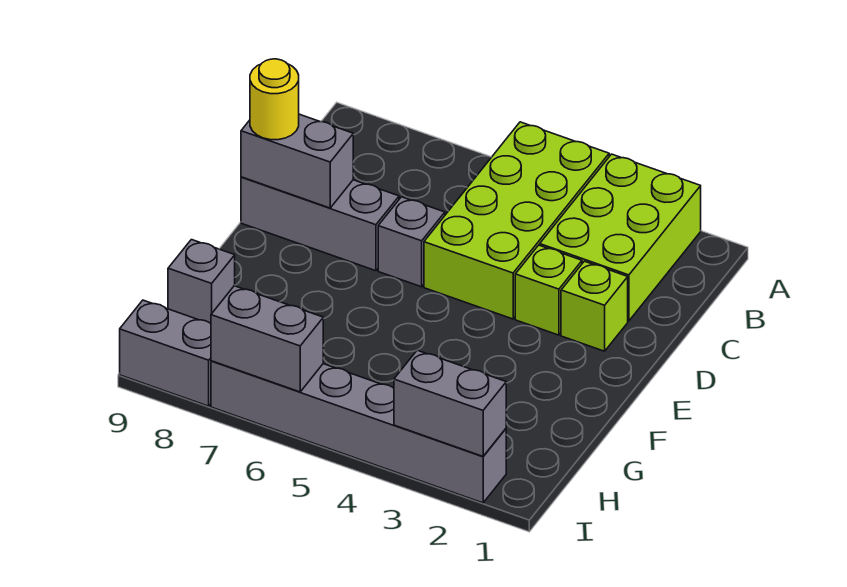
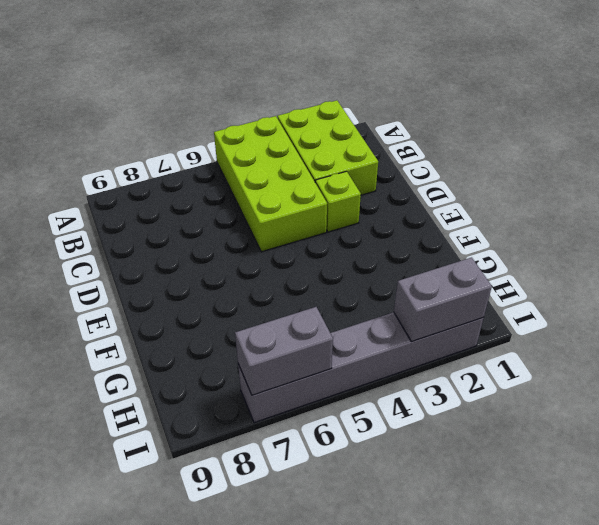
none -> lime 1x1 brick [561,261,628,351]
none -> grey 1x1 brick [378,197,445,287]
none -> grey 1x3 brick [241,177,399,271]

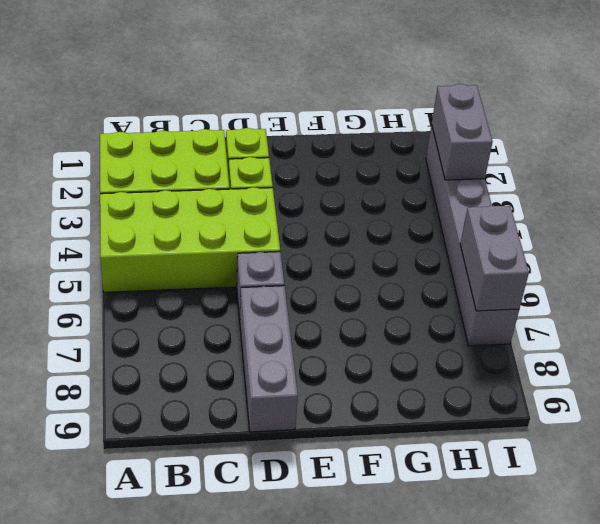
none -> grey 1x1 brick [168,240,235,323]
none -> grey 1x2 brick [120,300,211,406]
none -> grey 1x2 brick [241,114,353,208]

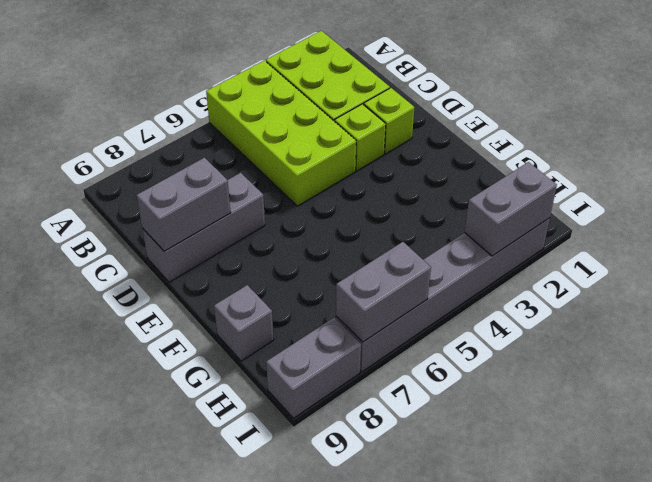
none -> grey 1x1 brick [378,197,445,287]
none -> yellow 1x1 round brick [250,59,299,140]

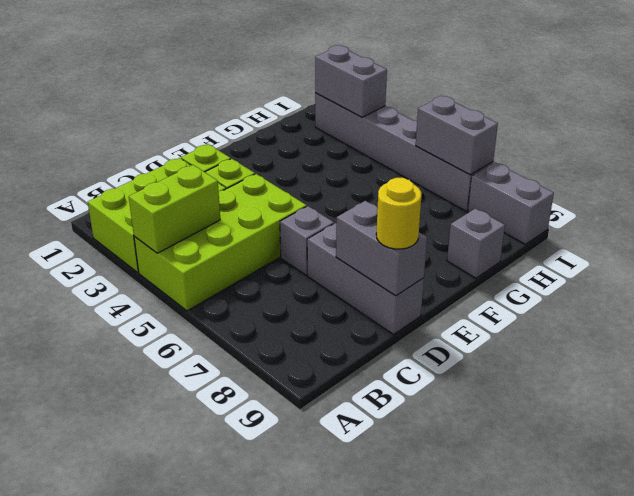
lime 1x2 brick [129,165,220,253] -> none

